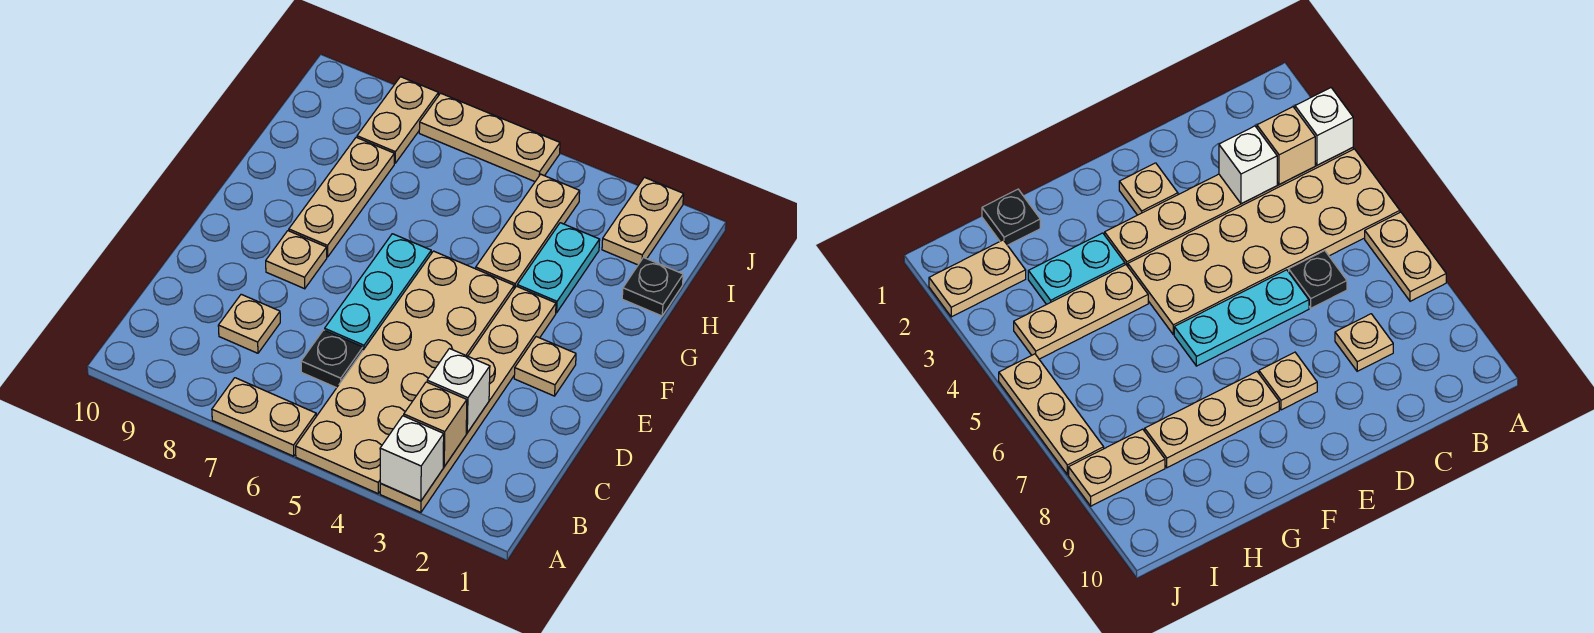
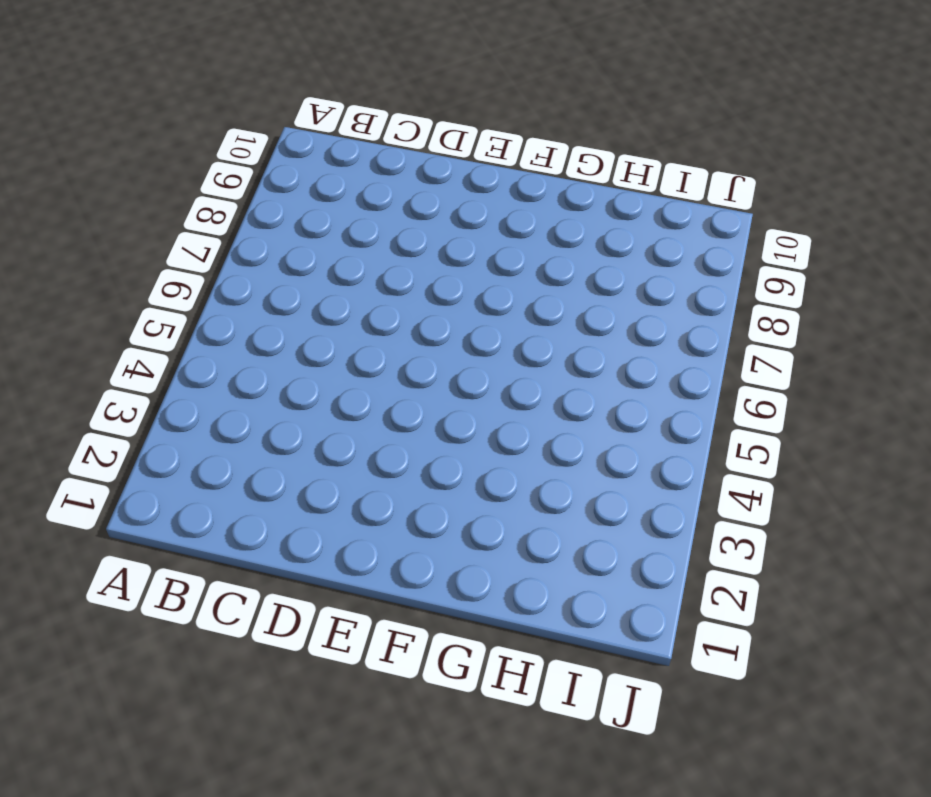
none -> tan 1x6 plate [380,286,556,512]
none -> tan 2x6 plate [296,251,514,493]
none -> tan 1x2 plate [212,378,316,456]

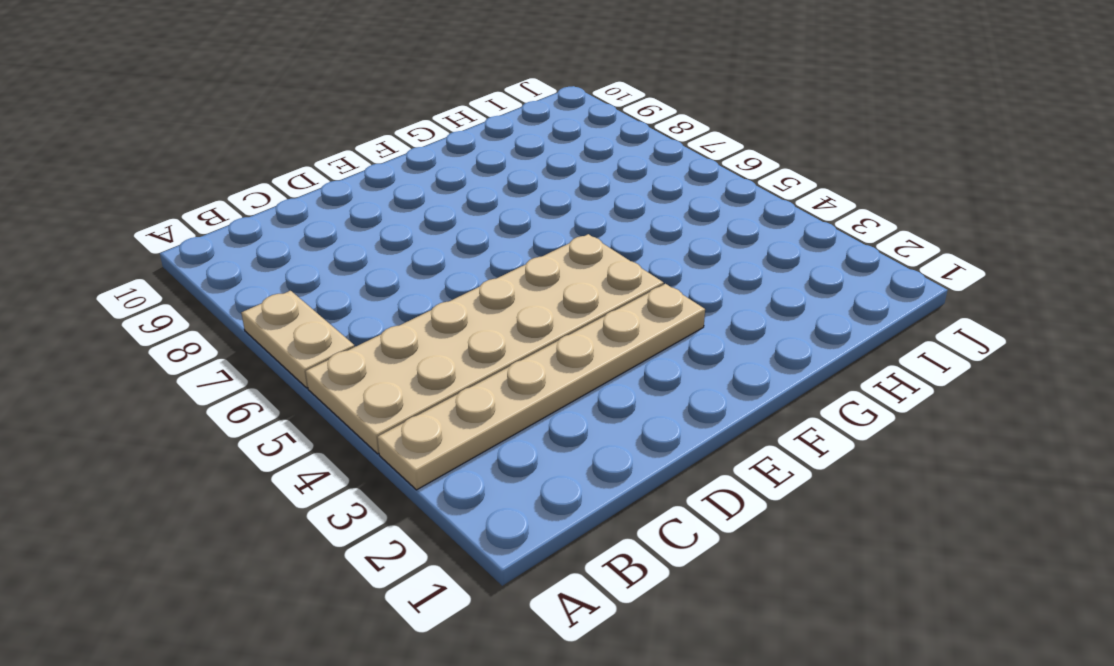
none -> black 1x1 plate [301,330,363,388]
none -> tan 1x1 plate [218,294,280,353]
none -> cyan 1x3 plate [325,234,431,350]

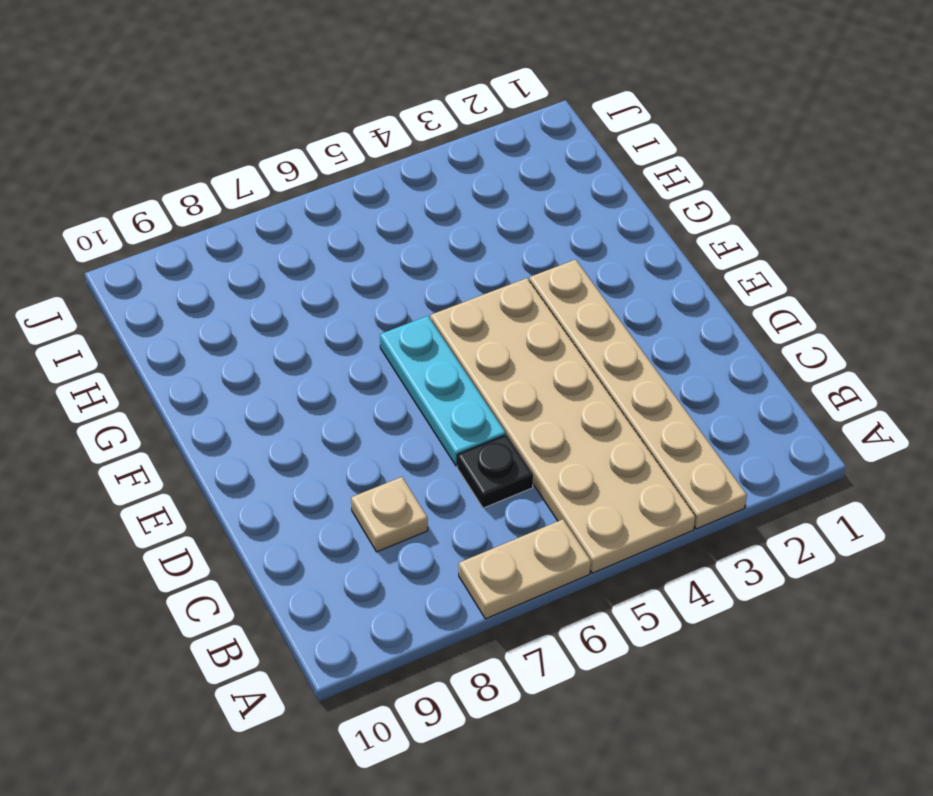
none -> tan 1x1 plate [514,337,576,396]
none -> tan 1x1 plate [266,231,327,289]
none -> tan 1x3 plate [289,137,394,257]

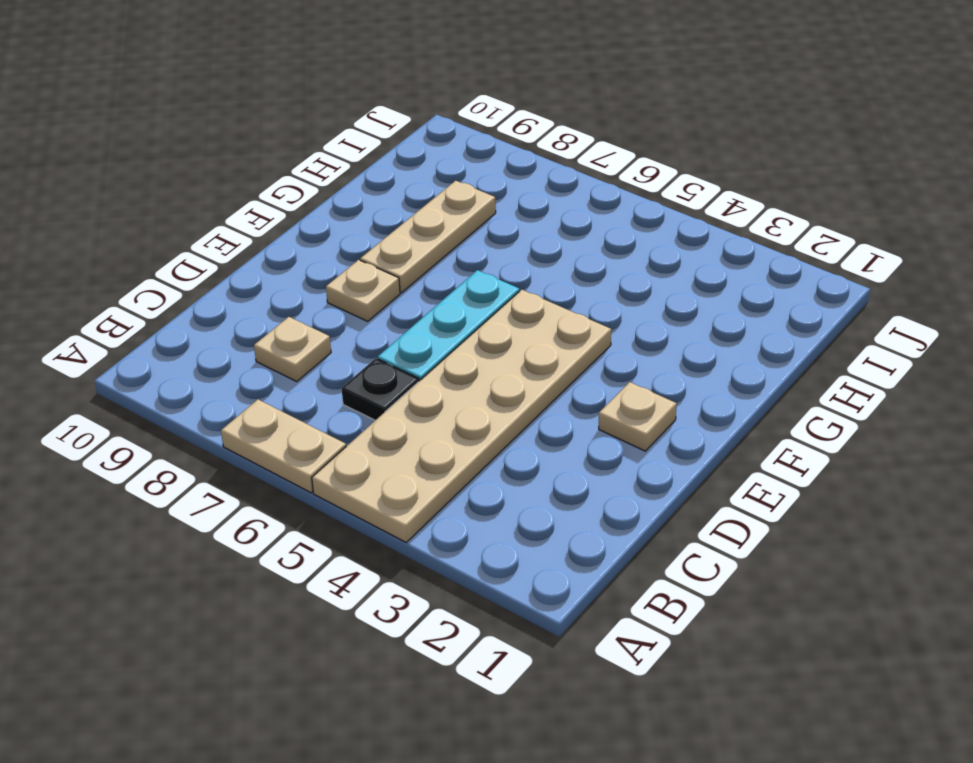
none -> tan 1x6 plate [380,286,556,512]
none -> cyan 1x2 plate [517,223,600,313]
none -> tan 1x3 plate [476,174,580,289]

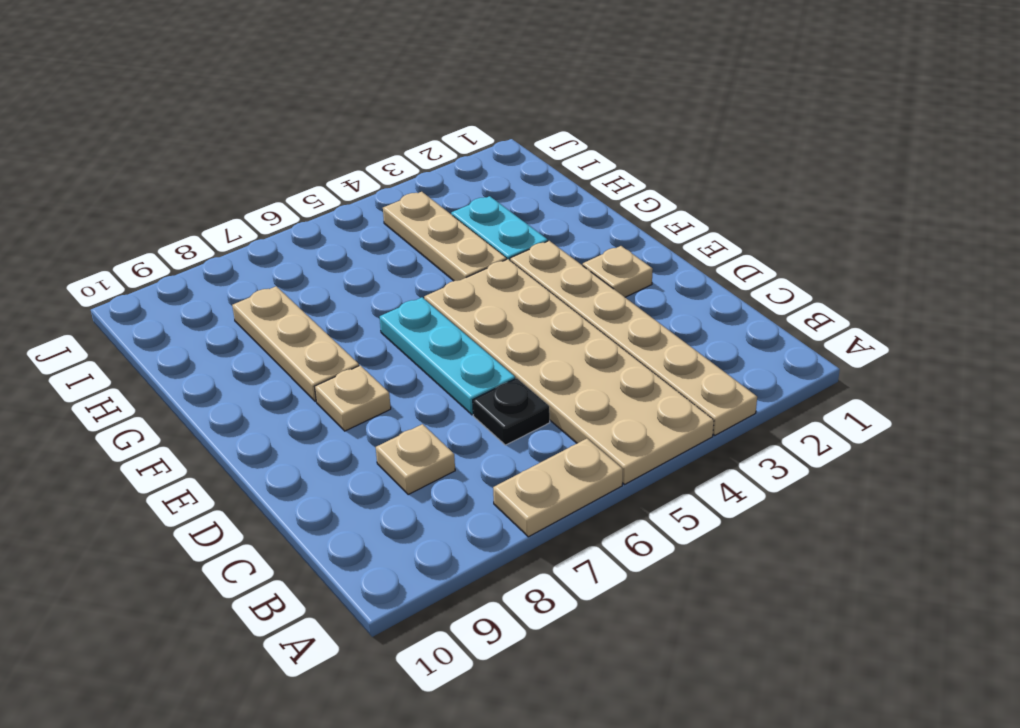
none -> black 1x1 plate [622,258,683,316]
none -> tan 1x2 plate [602,177,684,265]
none -> tan 1x2 plate [357,77,438,163]

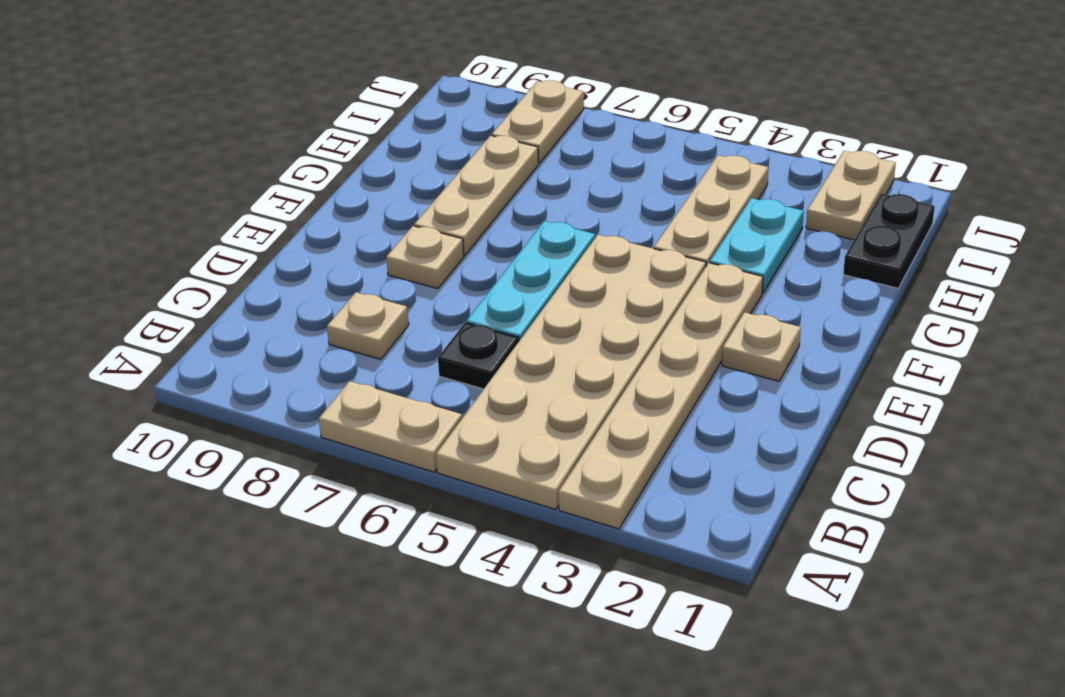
black 1x2 plate [843,193,935,288] -> black 1x1 plate [622,258,683,316]
none -> tan 1x3 plate [419,93,560,182]
none -> white 1x1 brick [380,416,444,501]
none -> tan 1x1 brick [404,382,467,466]

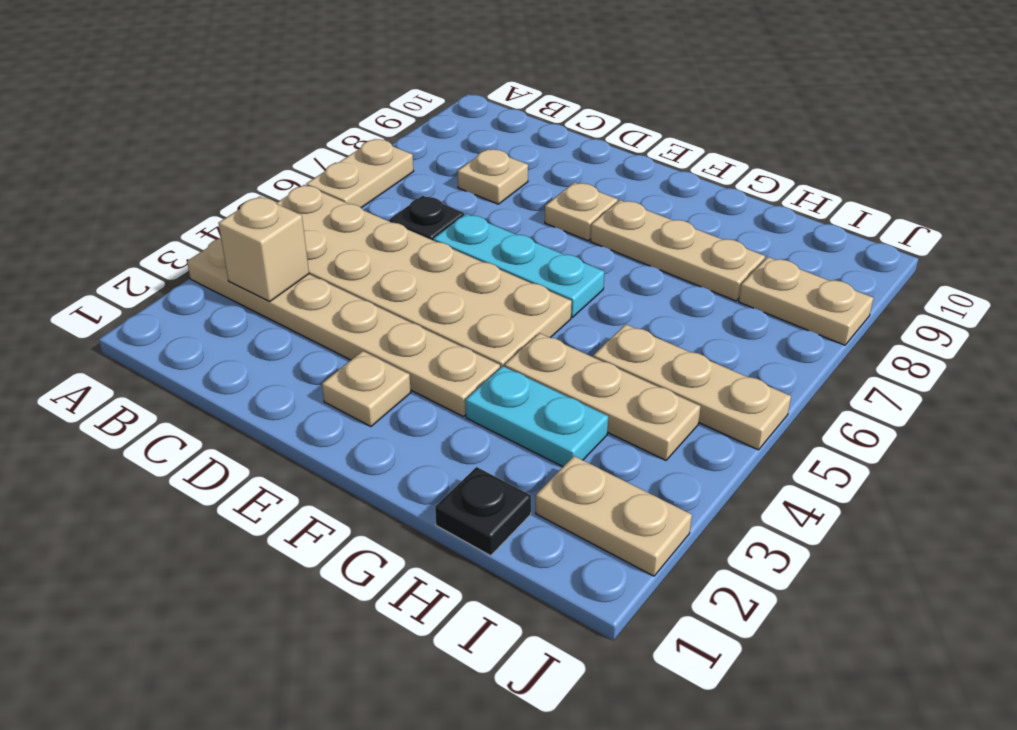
tan 1x3 plate [593,324,791,450] -> tan 1x3 plate turned to [419,93,560,182]
none -> white 1x1 brick [380,416,444,501]
none -> white 1x1 brick [427,349,490,433]

